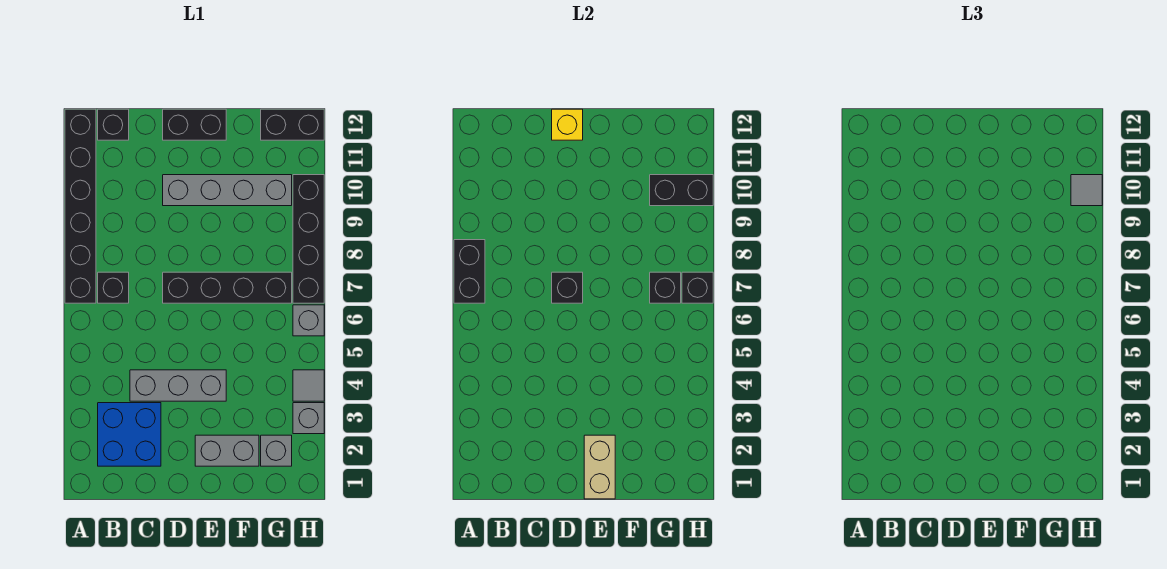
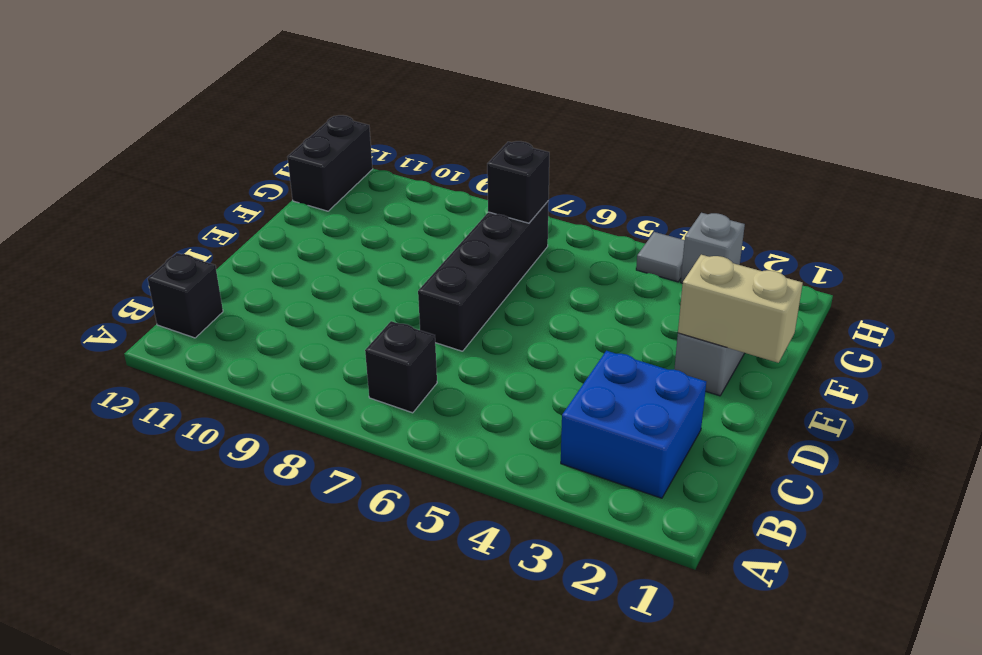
none -> black 1x6 brick [65,109,96,303]
none -> grey 1x3 brick [130,370,226,401]
none -> grey 1x4 brick [163,175,292,206]

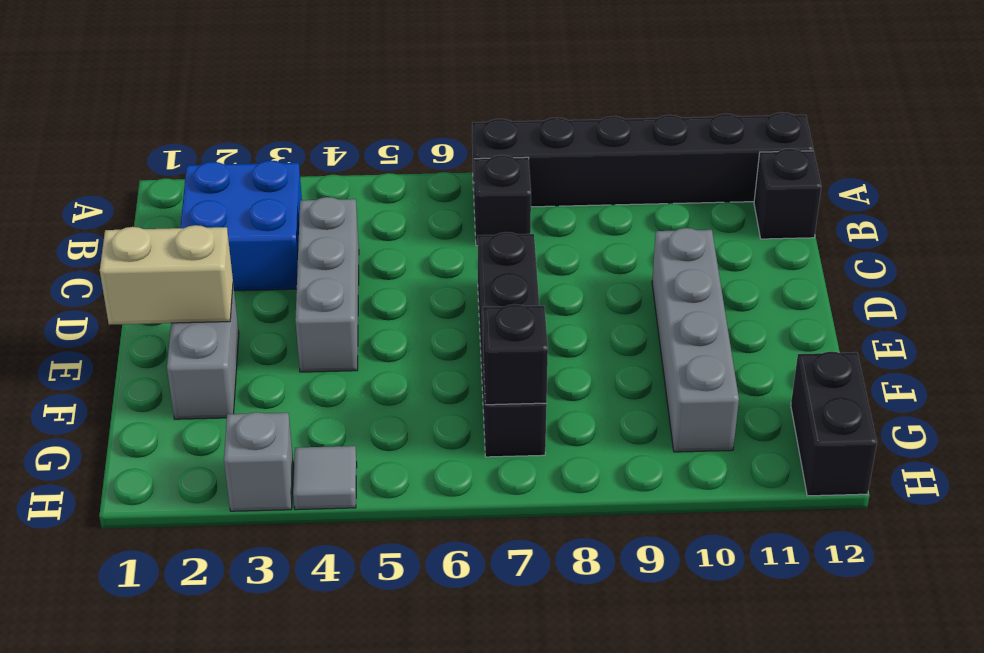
none -> black 1x2 brick [163,109,226,140]
none -> grey 1x1 brick [261,435,292,466]
none -> grey 1x1 brick [293,305,324,336]

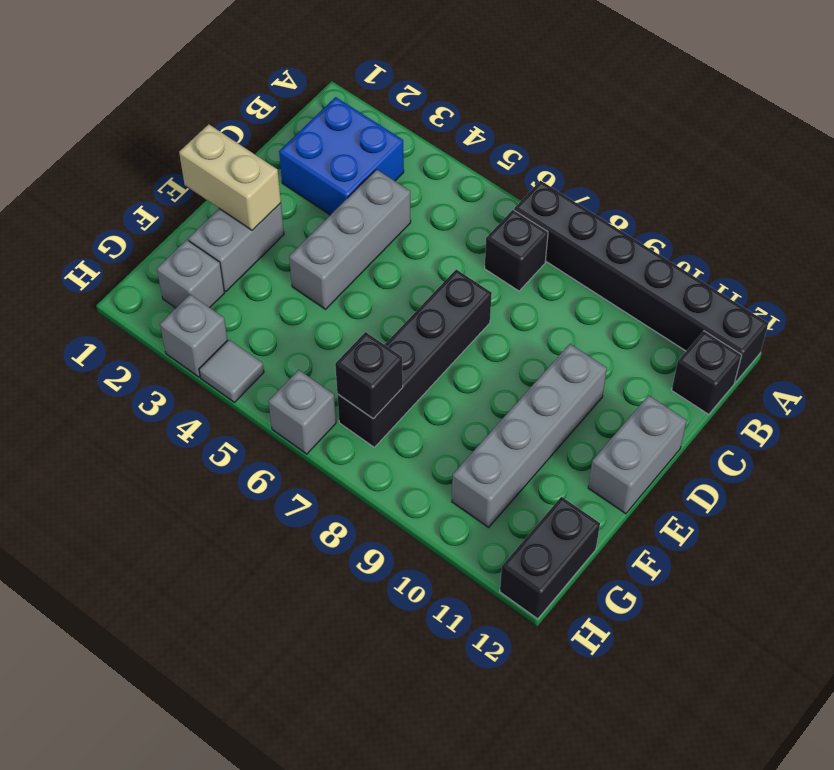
grey 1x2 brick [588,395,687,514] -> black 1x2 brick [163,109,226,140]
none -> black 1x4 brick [293,175,324,303]
none -> black 1x2 brick [454,240,485,303]
none -> black 1x1 brick [552,272,583,303]

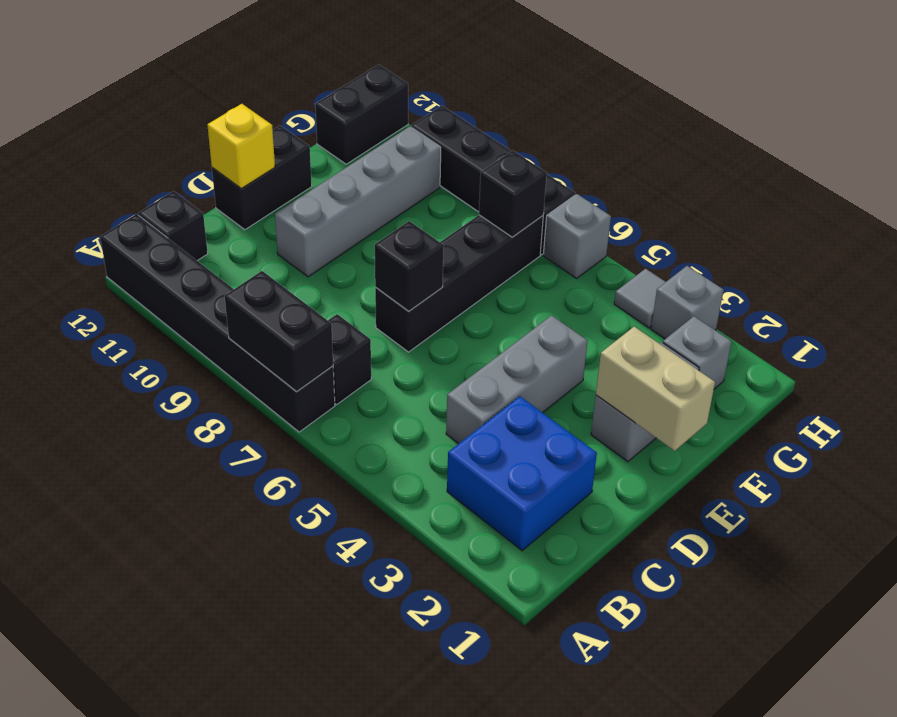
none -> black 1x2 brick [650,175,713,206]
none -> black 1x1 brick [682,272,713,303]
none -> grey 1x1 tile [1071,175,1102,206]

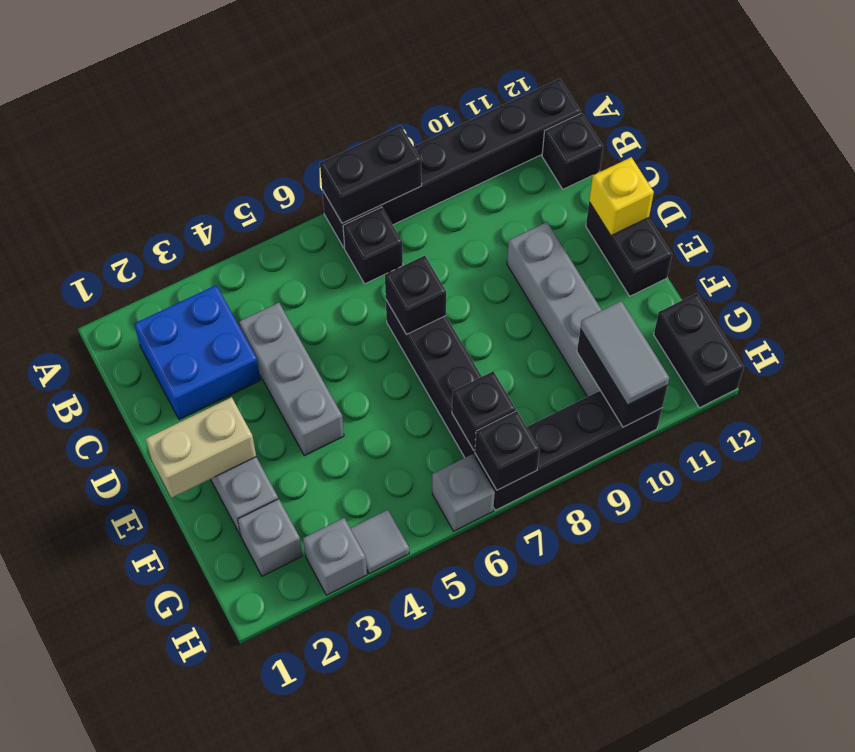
grey 1x2 tile [580,301,669,405] -> grey 1x1 tile [1071,175,1102,206]

